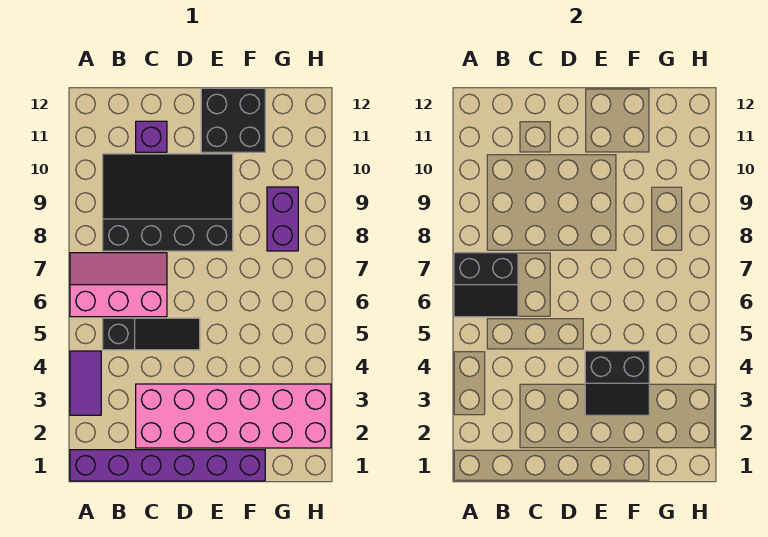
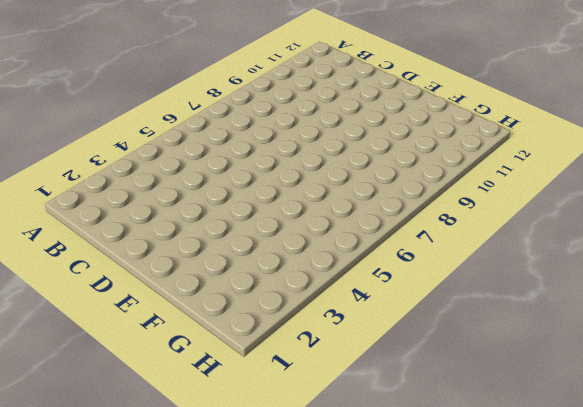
none -> purple 1x6 brick [70,450,265,481]
none -> purple 1x2 tile [70,351,101,415]

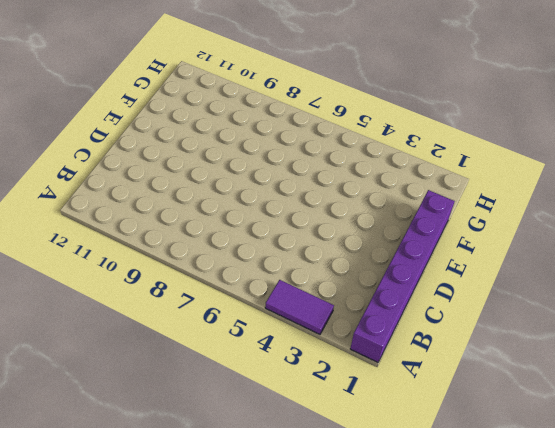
none -> pink 2x3 slope [70,253,167,317]
none -> black 1x3 slope [103,318,200,350]

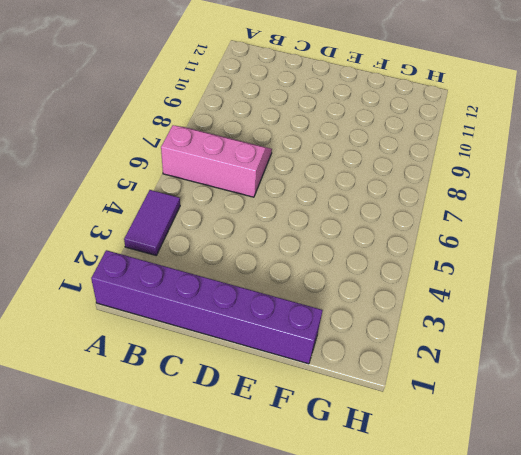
none -> black 1x3 slope [103,318,200,350]
none -> black 3x4 slope [103,154,233,251]

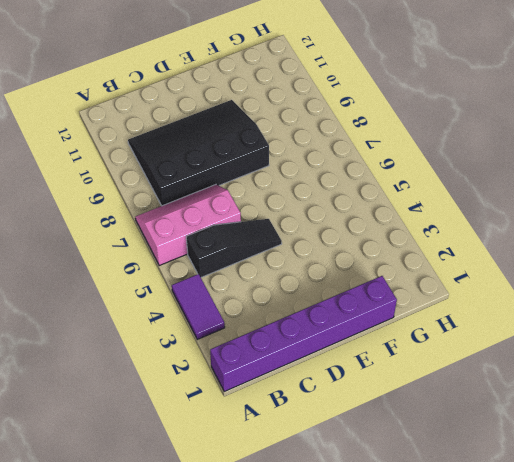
none -> pink 2x6 brick [136,384,331,448]
none -> purple 1x1 brick [136,121,167,152]

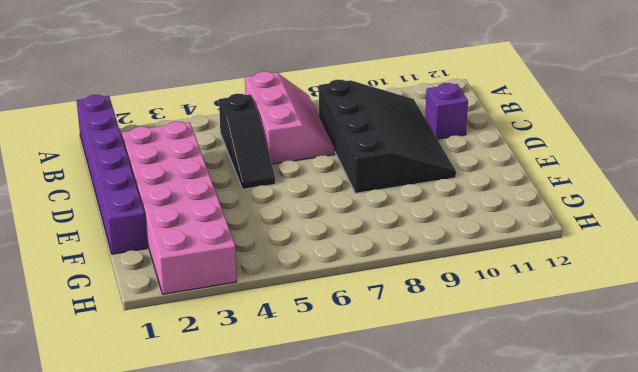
none -> purple 1x2 tile [70,351,101,415]
none -> black 2x2 brick [201,88,265,152]

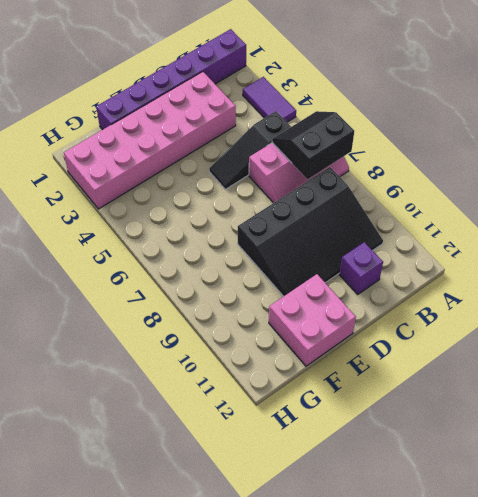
pink 2x2 brick [269,274,356,366] -> black 2x2 brick [201,88,265,152]
none -> purple 1x2 brick [267,187,298,251]
none -> black 2x2 slope [585,351,649,415]

